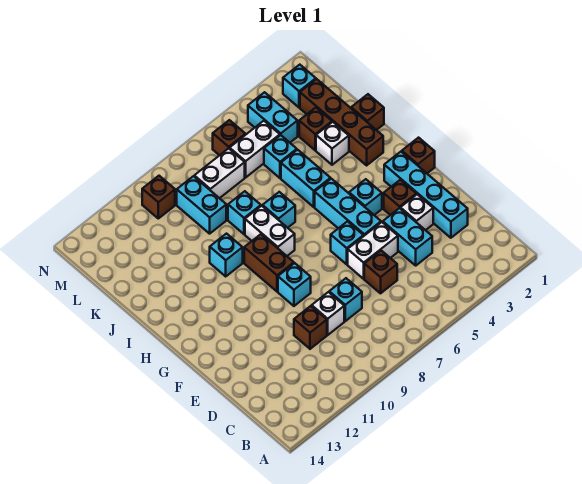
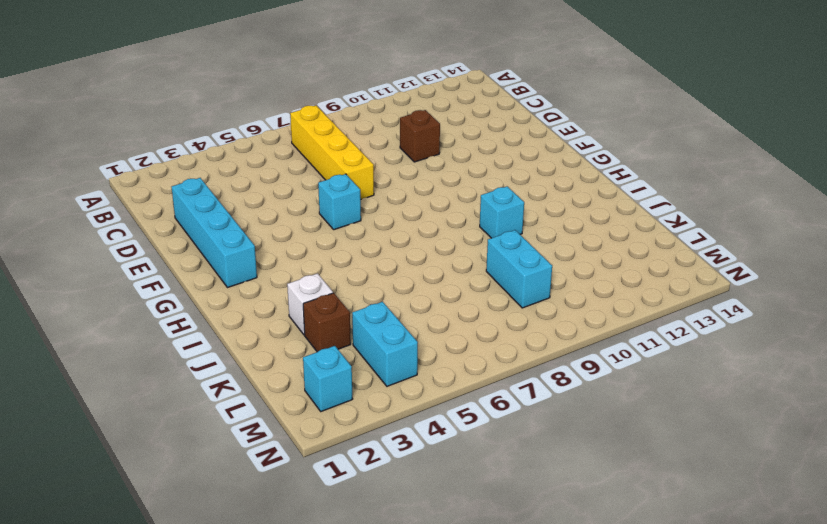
yellow 1x4 brick [290,106,374,199] -> none
none -> cyan 1x2 brick [383,208,432,265]
none -> brown 1x1 brick [364,251,397,293]
none -> cyan 1x1 brick [329,278,362,321]
none -> white 1x1 brick [312,292,344,335]

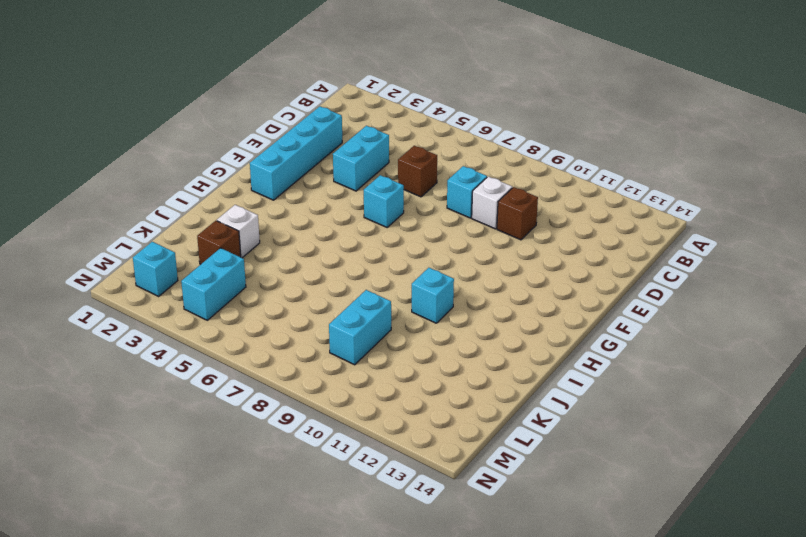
none -> white 1x1 brick [400,194,433,230]
none -> white 1x2 brick [348,222,398,279]
none -> brown 1x1 brick [384,180,416,215]
none -> cyan 1x3 brick [315,179,381,236]

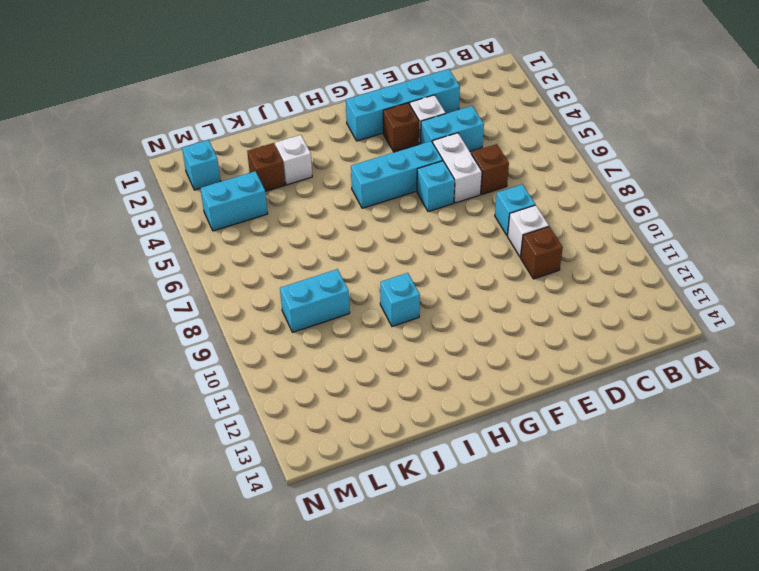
none -> cyan 1x1 brick [278,263,311,306]
none -> brown 1x1 brick [402,138,435,173]
none -> cyan 1x1 brick [349,179,382,215]
none -> brown 1x2 brick [244,234,294,292]

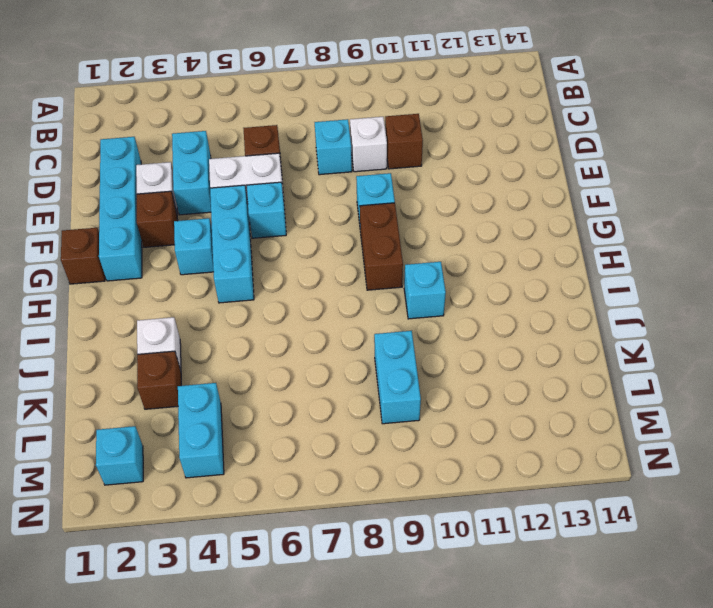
none -> white 1x2 brick [245,206,295,256]
none -> brown 1x4 brick [300,79,383,165]
none -> cyan 1x2 brick [281,150,331,207]
none -> cyan 1x1 brick [263,192,295,228]

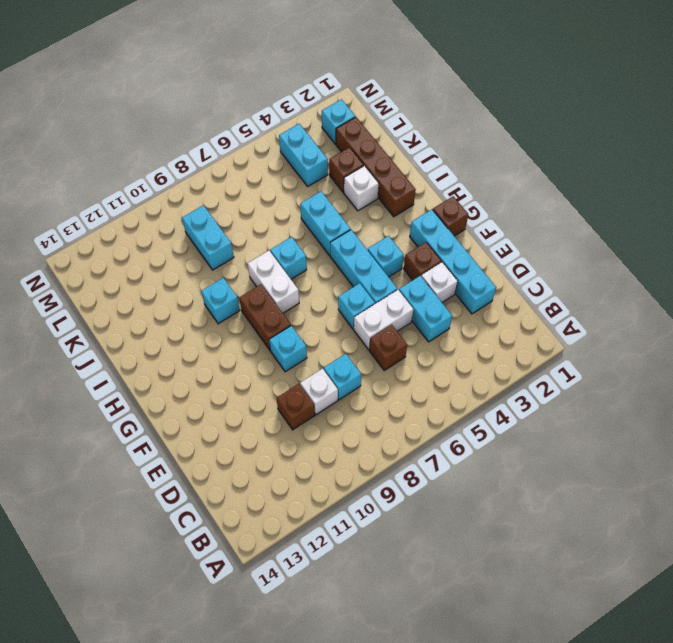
none -> brown 1x1 brick [351,94,384,130]
none -> cyan 1x1 brick [228,191,261,234]
none -> cyan 1x1 brick [264,135,297,178]
none -> white 1x2 brick [230,121,280,177]

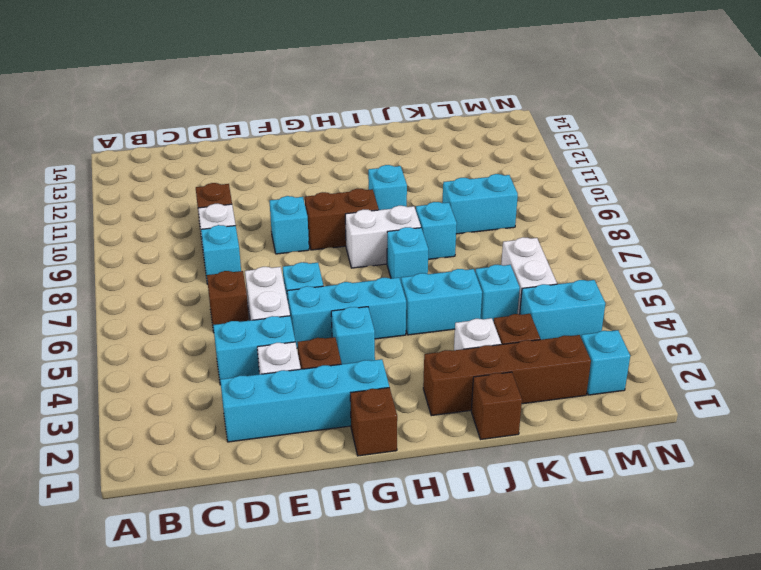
none -> white 1x2 brick [194,148,245,198]
none -> brown 1x1 brick [213,120,245,155]
none -> brown 1x1 brick [142,176,175,218]

